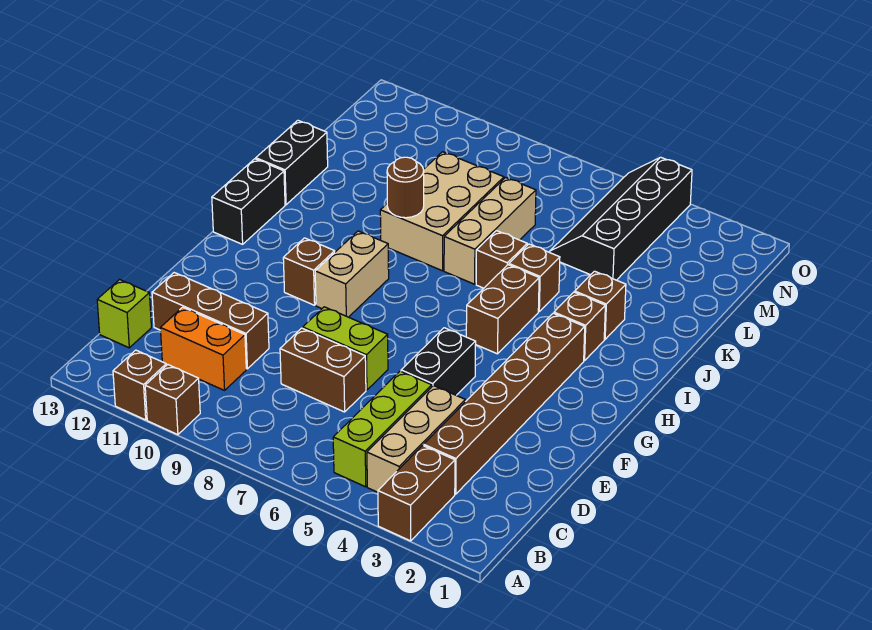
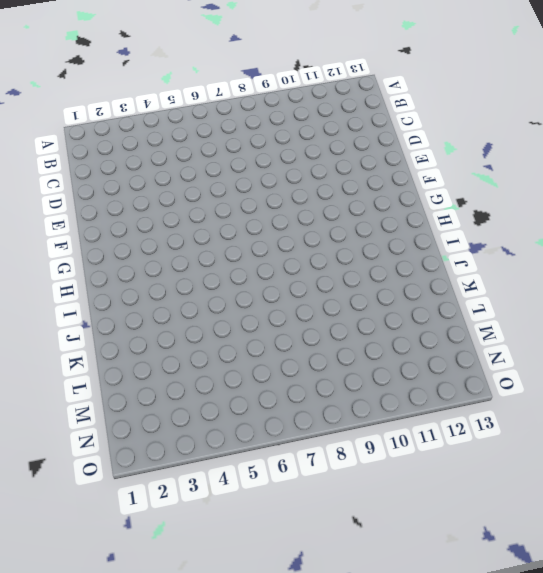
none -> brown 1x2 brick [378,446,455,541]
none -> brown 1x1 brick [145,365,200,435]
none -> brown 1x1 brick [113,350,166,420]

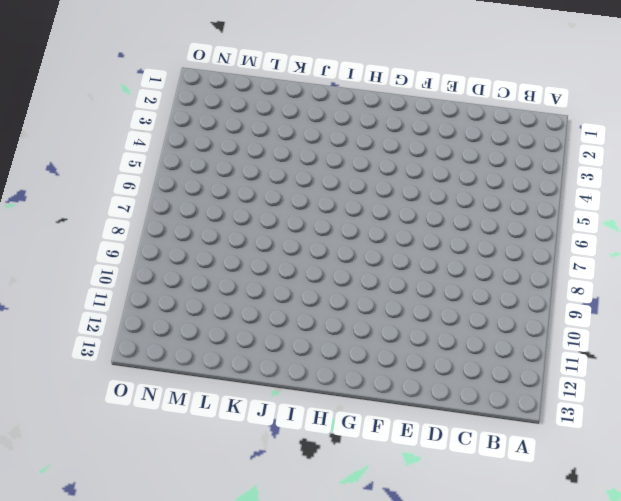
none -> brown 1x2 brick [378,446,455,541]
none -> brown 1x1 brick [145,365,200,435]
none -> brown 1x1 brick [113,350,166,420]

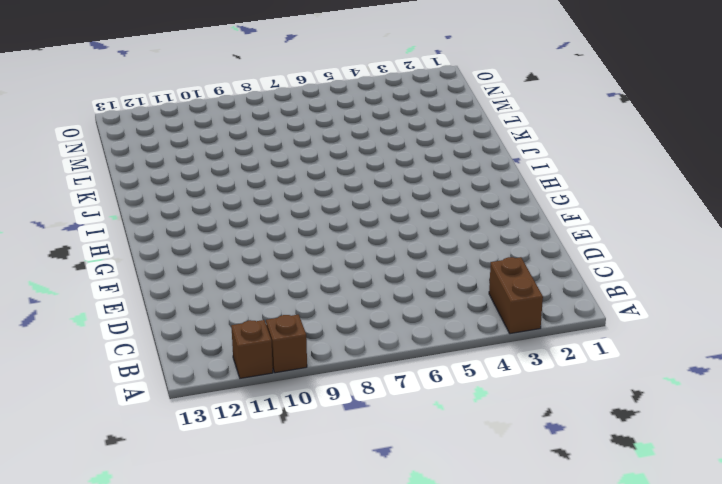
none -> tan 1x3 brick [367,386,465,492]
none -> lime 1x3 brick [333,371,432,487]
none -> brown 1x6 brick [424,313,585,494]

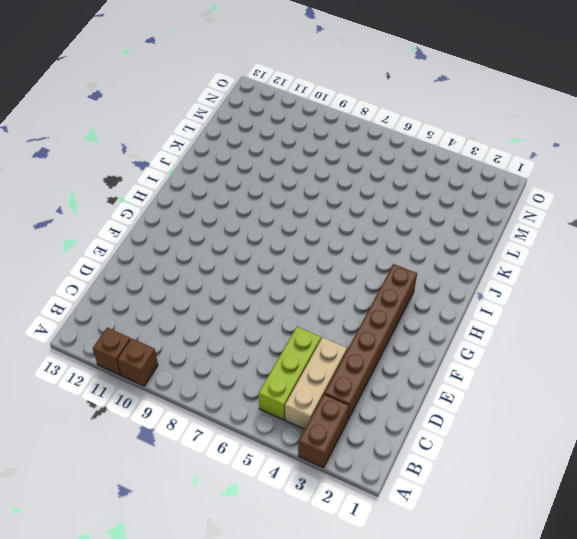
none -> orange 1x2 brick [160,307,246,390]
none -> lime 1x1 brick [97,280,151,348]
none -> brown 1x2 brick [280,328,366,412]

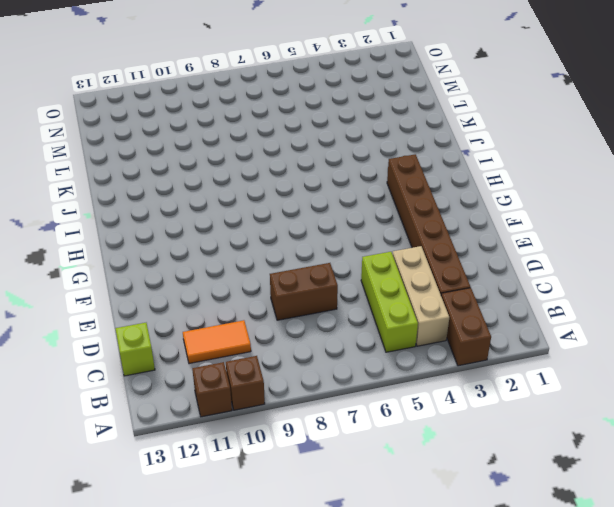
orange 1x2 tile [183,320,251,364] -> orange 1x2 brick [160,307,246,390]
none -> brown 1x3 brick [152,273,269,369]
none -> black 1x2 brick [401,328,476,395]
none -> lime 1x2 brick [303,307,388,390]

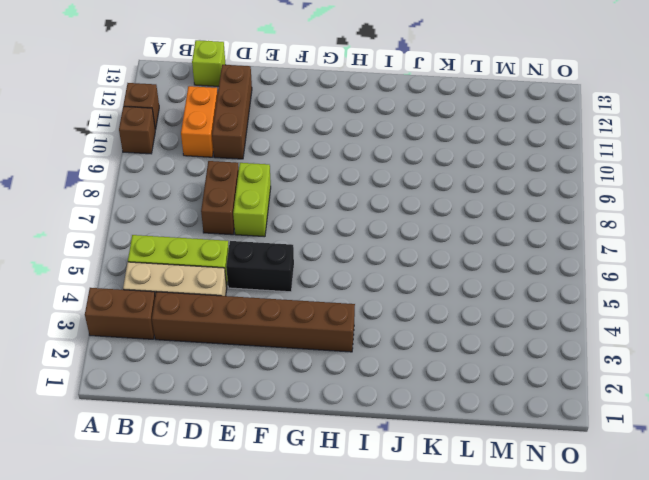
none -> tan 1x2 brick [315,231,389,317]
none -> brown 1x1 brick [283,238,335,305]
none -> brown 1x2 brick [466,265,539,354]

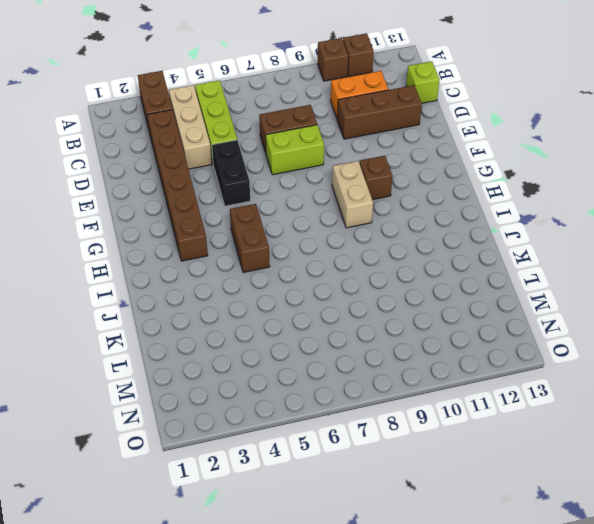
none -> black 1x2 brick [212,159,285,244]
none -> brown 1x1 brick [554,292,605,361]
none -> brown 1x1 brick [575,271,626,339]

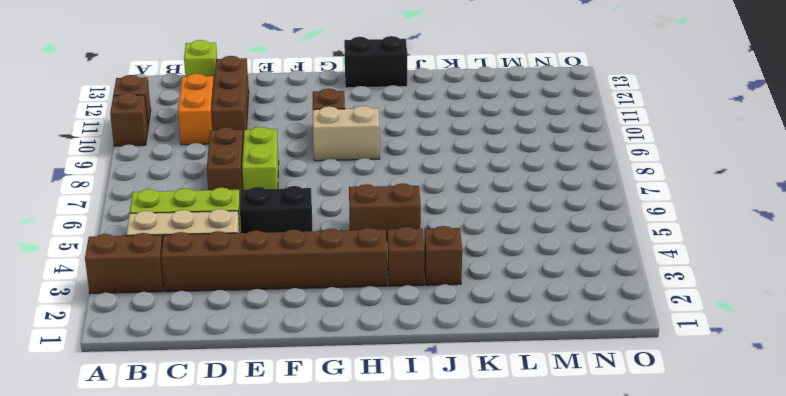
none -> brown 1x1 brick [509,244,560,311]
none -> brown 1x1 brick [476,231,527,288]
none -> tan 1x3 brick [444,178,536,284]

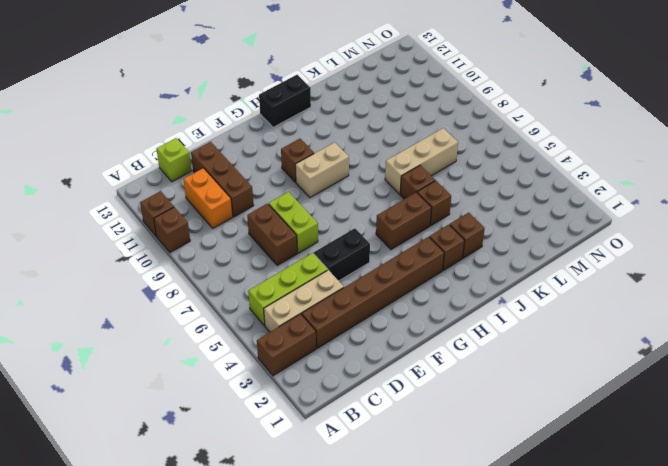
none -> tan 2x3 brick [380,152,504,271]
none -> black 1x2 brick [256,121,328,205]
none -> black 2x4 slope [550,157,692,280]

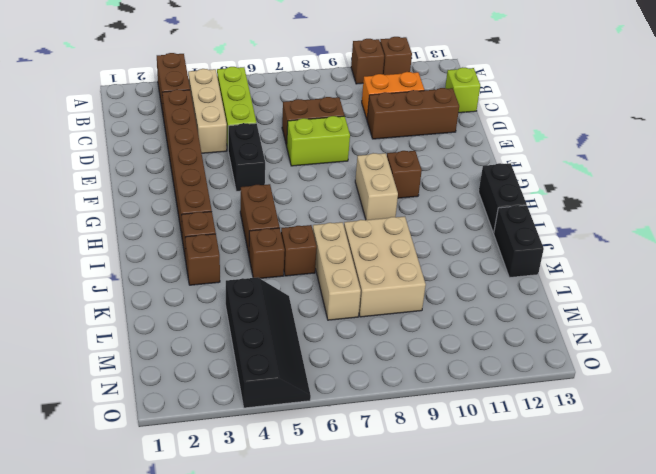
none -> brown 1x1 round brick [387,157,424,218]

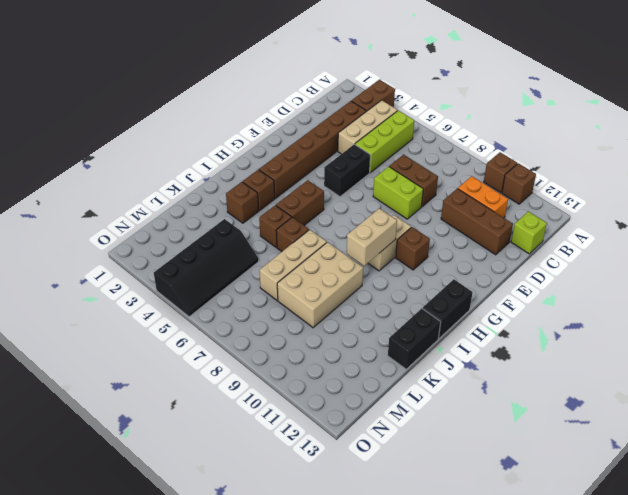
tan 1x2 brick [347,208,397,266] -> none
none -> brown 1x1 round brick [387,157,424,218]

